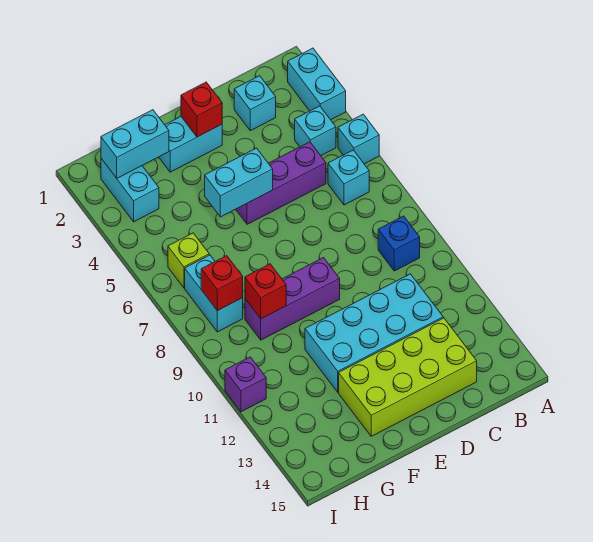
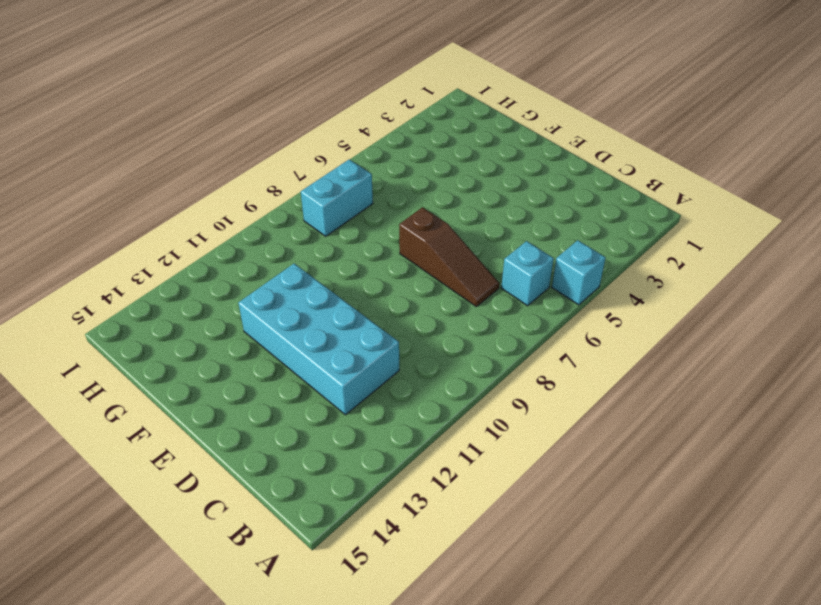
brown 1x3 slope [399,207,499,307] -> none
none -> cyan 1x2 brick [288,48,346,120]
none -> cyan 1x1 brick [295,106,336,155]
none -> blue 1x1 brick [378,216,420,271]

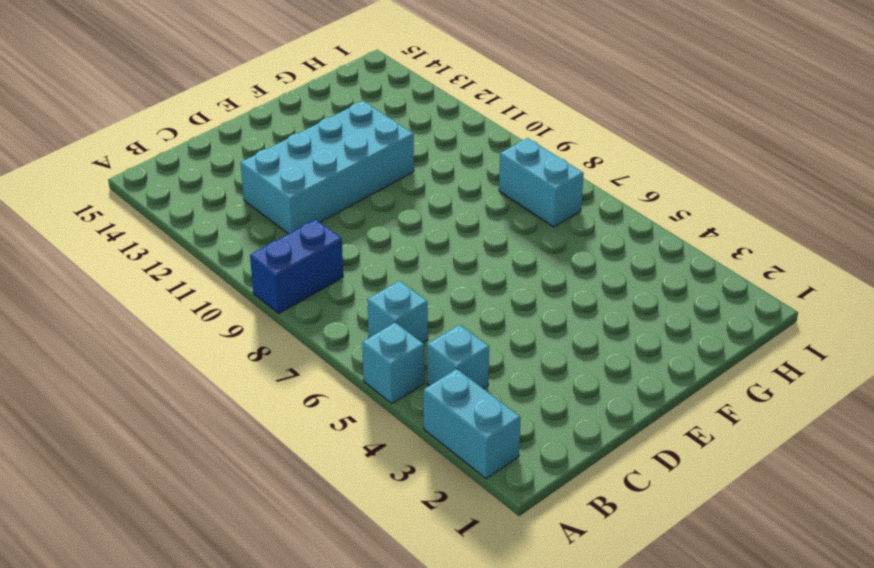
blue 1x2 brick [250,220,343,313] -> blue 1x1 brick [378,216,420,271]
none -> cyan 1x1 brick [234,76,276,131]
none -> purple 1x3 brick [236,142,326,224]
none -> lime 2x4 brick [339,318,477,436]

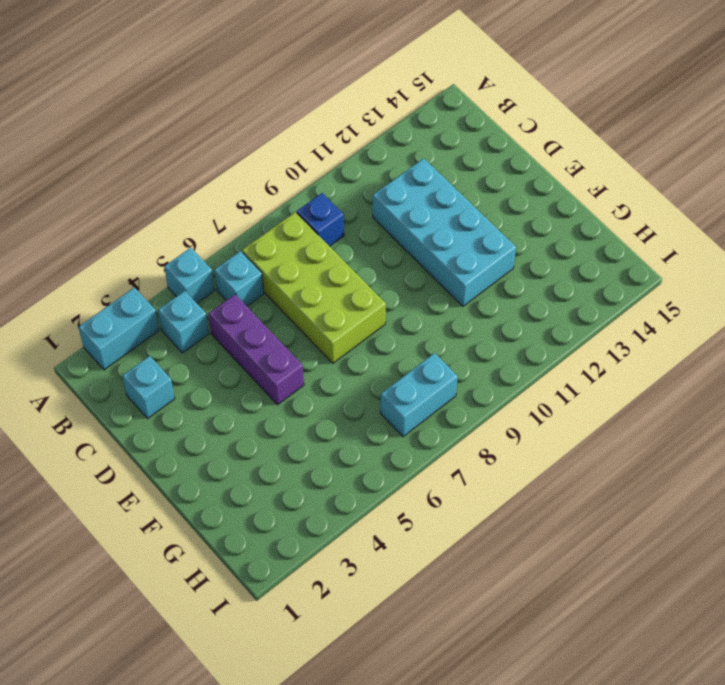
lime 2x4 brick [242,212,386,363] -> lime 2x4 brick moved to [339,318,477,436]
none -> cyan 1x2 brick [159,117,222,172]
none -> purple 1x3 brick [245,258,340,340]
none -> cyan 1x2 brick [101,159,159,222]

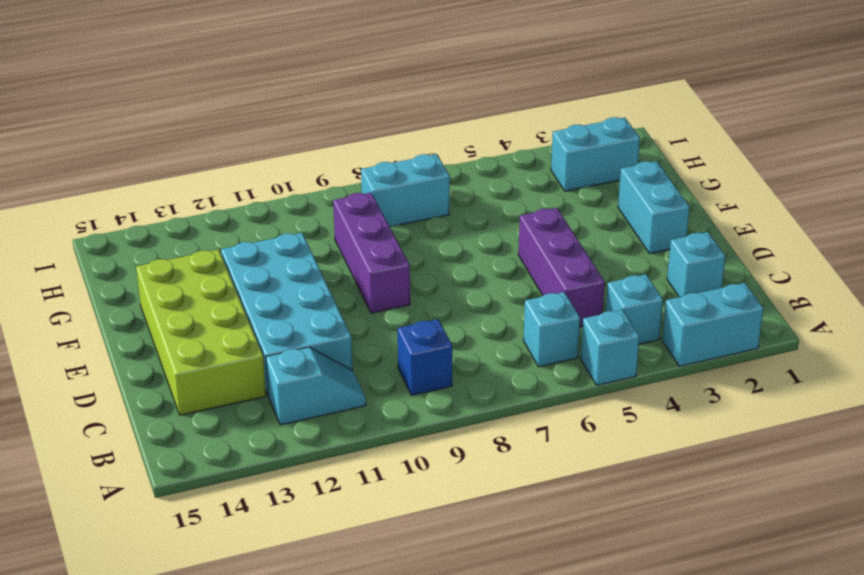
cyan 1x2 slope [266,347,366,425] -> none
none -> lime 1x1 brick [168,233,209,288]
none -> purple 1x1 brick [225,357,266,412]
none -> red 1x1 brick [181,82,222,137]

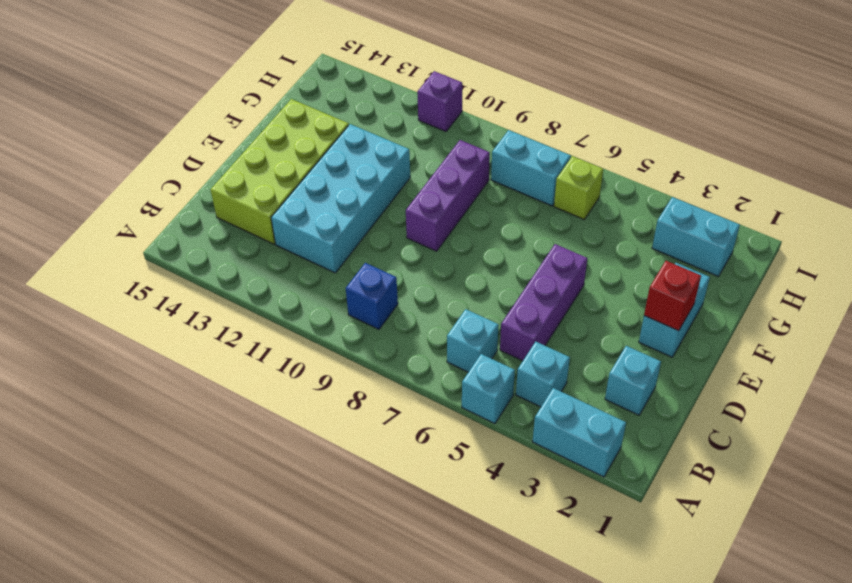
none -> cyan 1x2 brick [205,148,273,217]
none -> cyan 1x2 brick [101,110,169,178]
none -> red 1x1 brick [245,264,286,319]

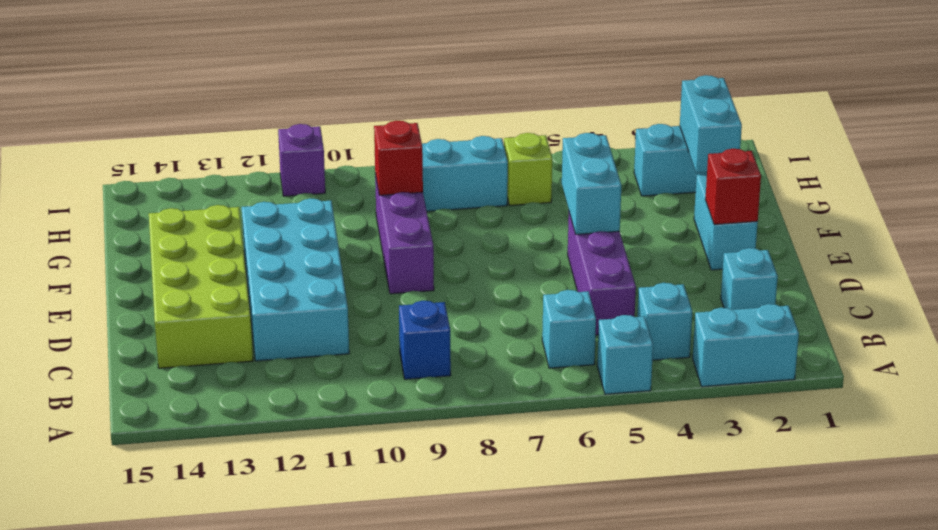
none -> red 1x1 brick [201,256,243,311]

